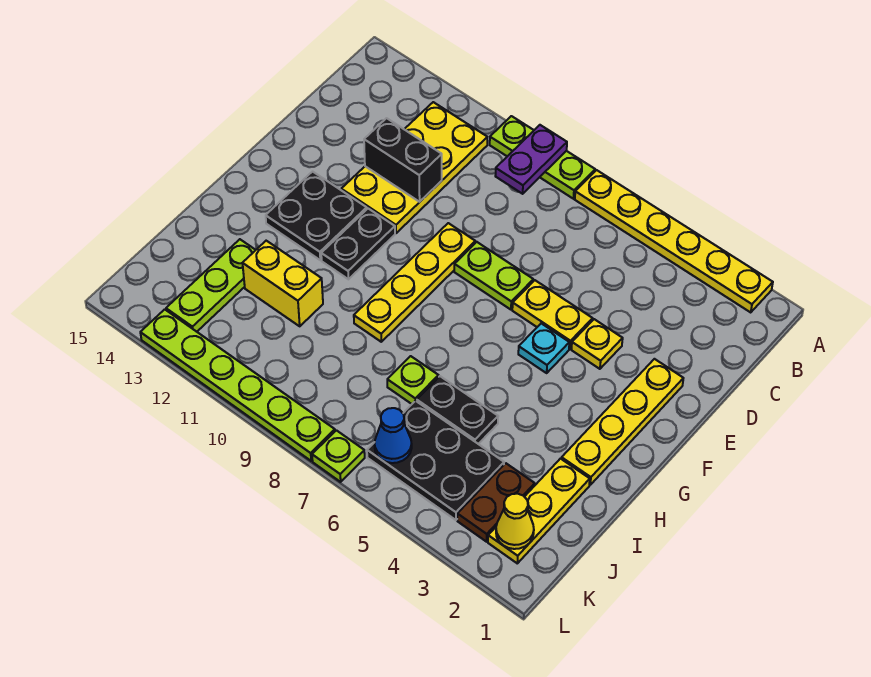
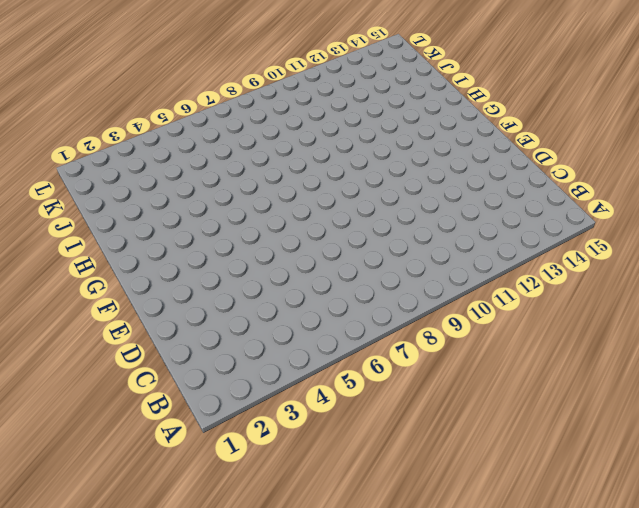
none -> yellow 1x6 plate [575,170,773,312]
none -> lime 1x3 plate [490,116,595,199]
none -> yellow 2x4 plate [341,102,487,233]

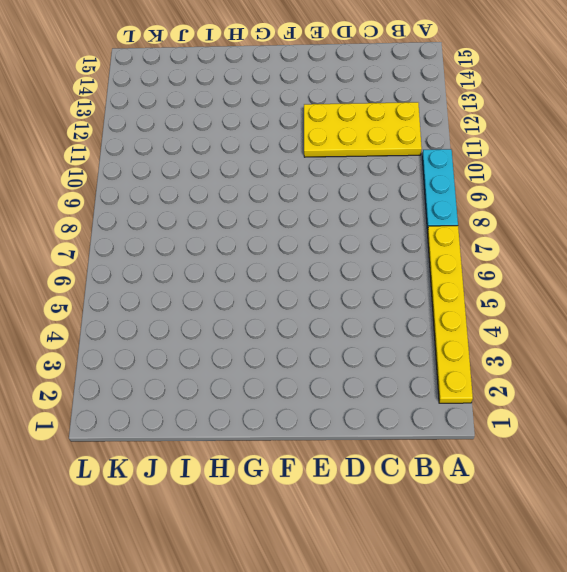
cyan 1x3 plate [422,149,458,231] -> lime 1x3 plate [490,116,595,199]
none -> yellow 1x4 plate [562,359,683,485]
none -> yellow 1x1 plate [571,319,623,369]
none -> yellow 1x2 plate [512,280,593,349]

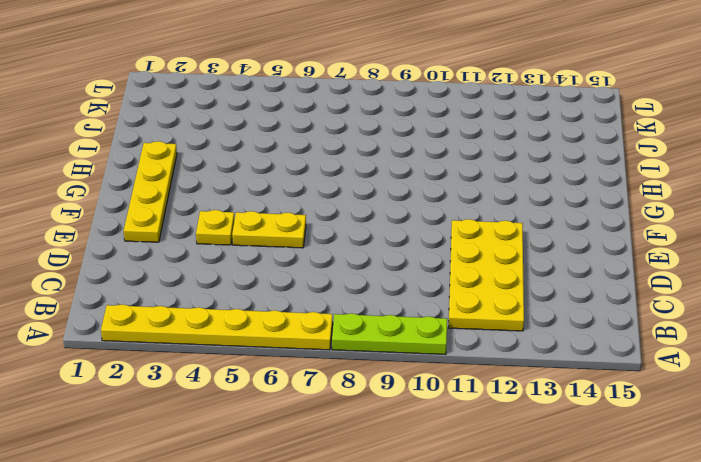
none -> lime 1x2 plate [454,242,533,310]
none -> yellow 1x4 plate [354,223,475,342]
none -> cyan 1x1 plate [518,323,569,373]

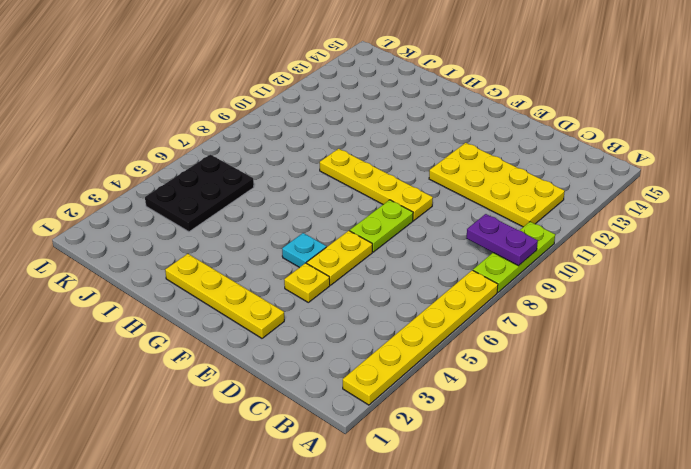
none -> black 1x2 plate [321,209,395,279]
none -> black 2x2 plate [266,172,367,260]
none -> yellow 1x3 plate [488,459,590,563]

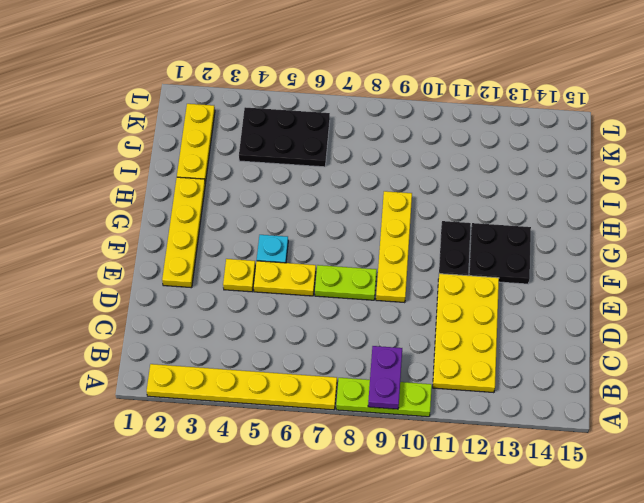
none -> black 1x2 plate [417,376,498,444]
none -> lime 1x1 plate [387,356,439,404]
none -> yellow 1x2 brick [243,241,323,326]

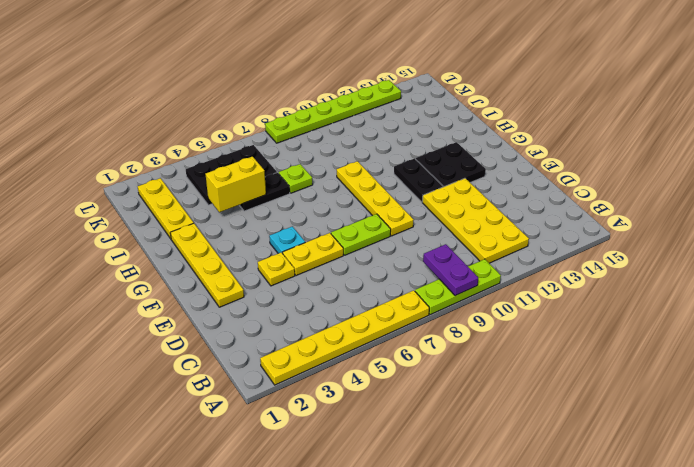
yellow 1x2 brick [206,157,266,212] -> yellow 1x2 brick moved to [243,241,323,326]
none -> lime 1x3 plate [166,239,255,332]
none -> brown 1x2 plate [457,463,535,542]
none -> lime 1x1 plate [312,430,365,482]

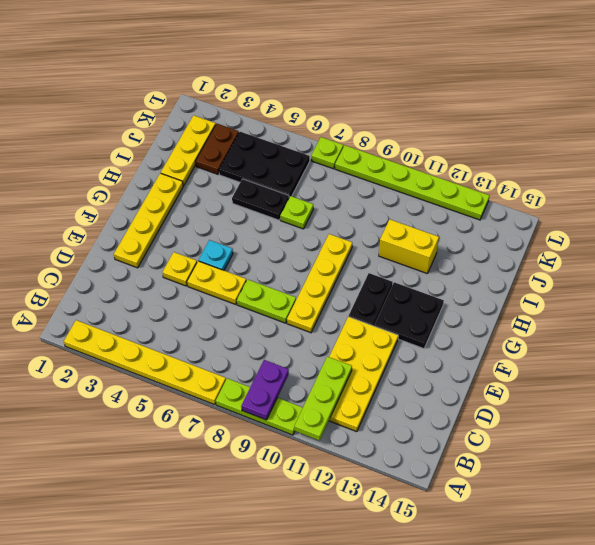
lime 1x3 plate [294,356,352,441] -> lime 1x3 plate moved to [166,239,255,332]
none -> black 1x2 brick [364,118,442,202]
none -> yellow 1x1 cone [496,494,534,549]
none -> blue 1x1 cone [375,408,412,463]

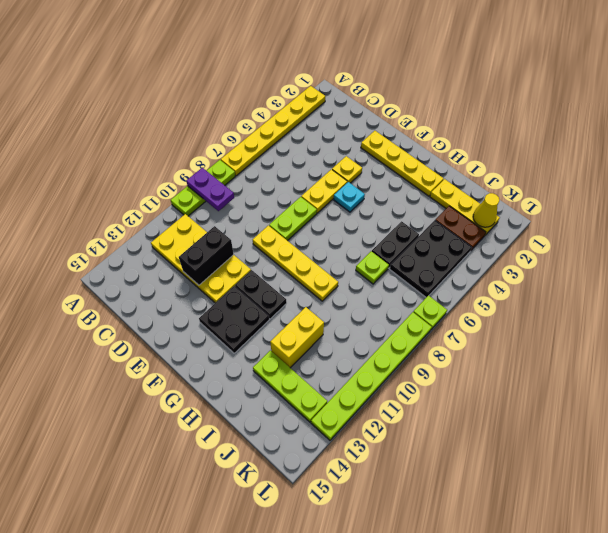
none -> blue 1x1 cone [375,408,412,463]

